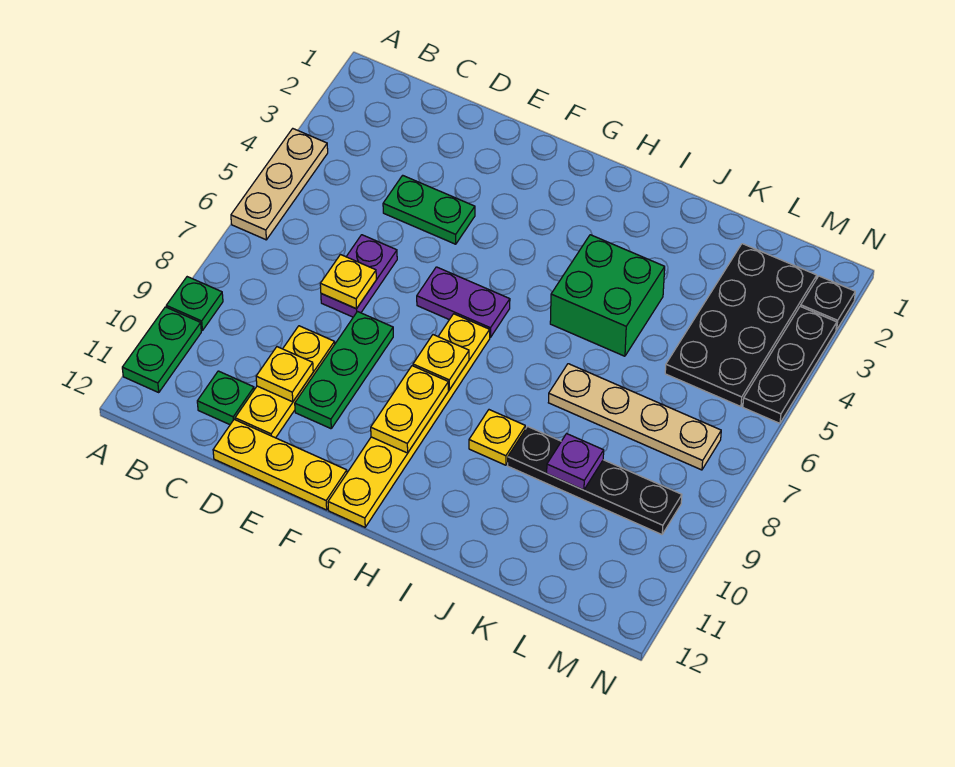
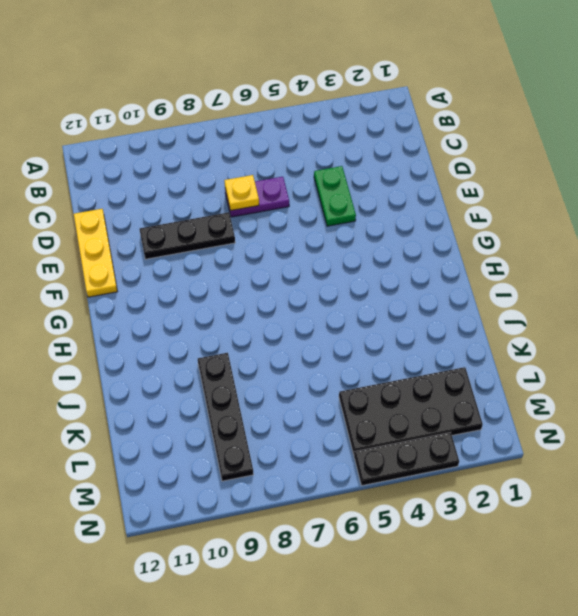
black 1x3 plate [140,212,235,259] -> green 1x3 plate [295,312,393,429]
none -> tan 1x3 plate [231,129,328,240]
none -> green 1x1 plate [166,277,223,330]
none -> green 1x2 plate [122,307,201,392]

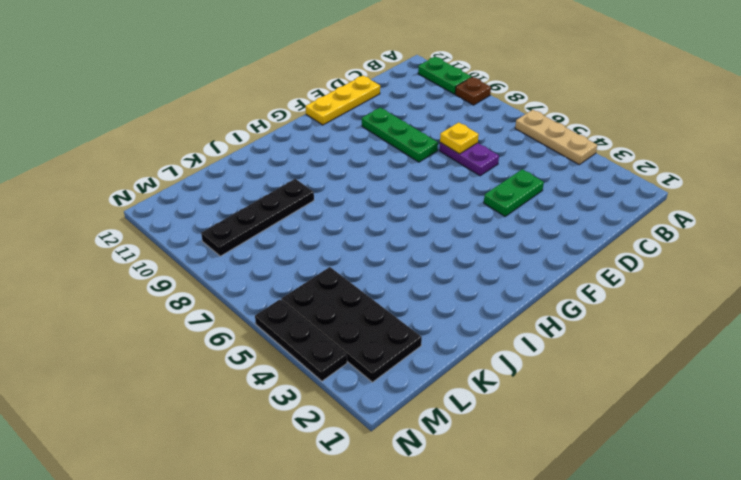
brown 1x1 plate [455,77,491,105] -> green 1x1 plate [166,277,223,330]
none -> green 1x1 plate [197,371,254,425]
none -> yellow 1x3 plate [235,326,335,438]
none -> purple 1x2 plate [417,267,510,337]

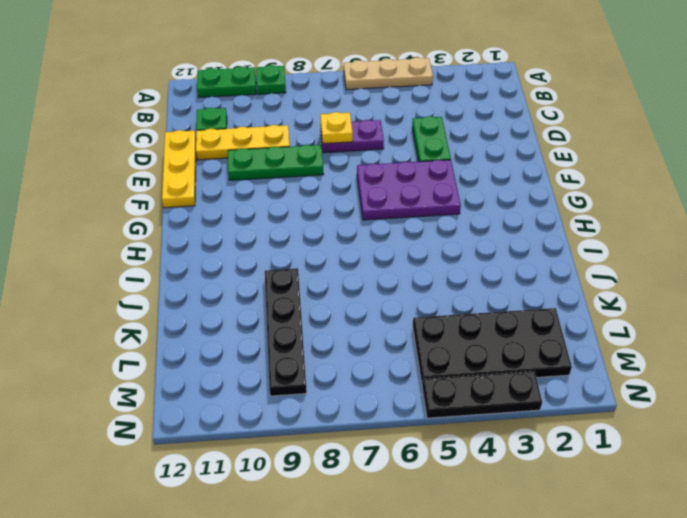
purple 2x3 plate [357,160,461,220] -> purple 1x2 plate [417,267,510,337]
none -> yellow 1x6 plate [328,314,490,527]
none -> green 2x2 brick [550,235,665,356]
none -> yellow 1x1 plate [469,410,525,465]

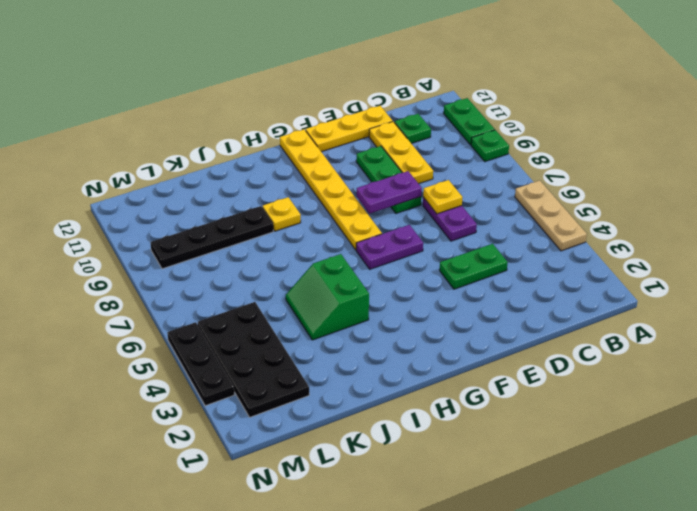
purple 1x2 plate [357,171,422,214] -> none
green 2x2 slope [286,254,369,340] -> green 2x2 brick [550,235,665,356]
none -> tan 1x4 plate [548,364,721,470]
none -> black 1x1 plate [801,276,855,330]
none -> yellow 1x1 plate [256,347,313,402]

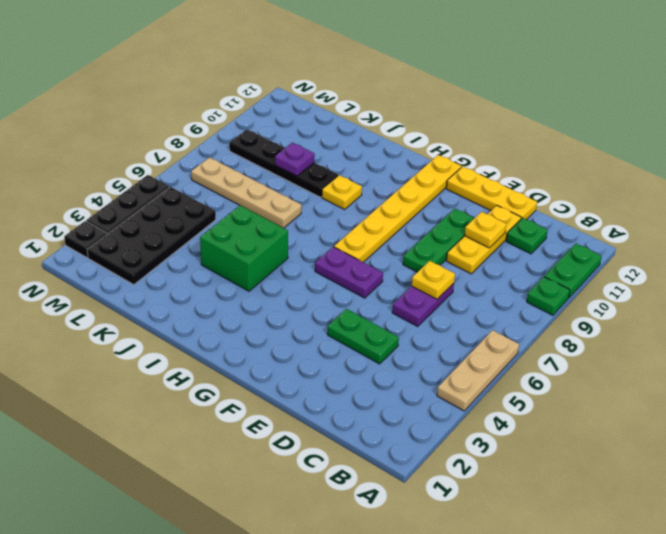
none -> yellow 1x1 plate [413,335,469,390]
none -> yellow 1x2 plate [371,366,449,453]

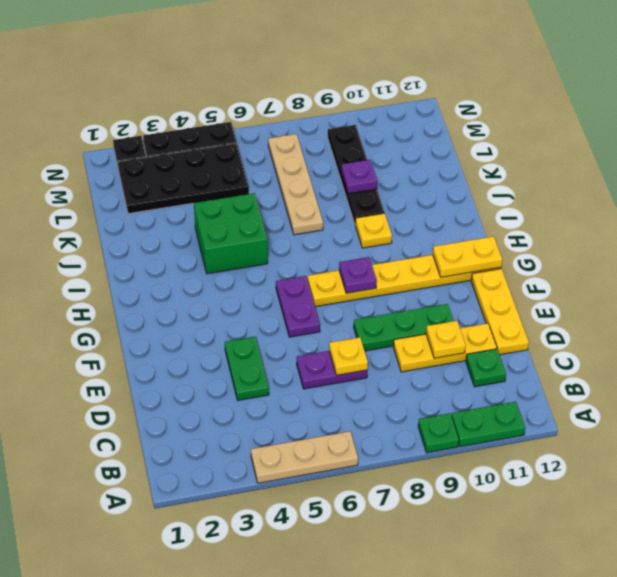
purple 1x1 plate [339,257,377,293] -> yellow 1x1 plate [413,335,469,390]
yellow 1x2 plate [433,236,502,277] -> yellow 1x2 plate moved to [371,366,449,453]

